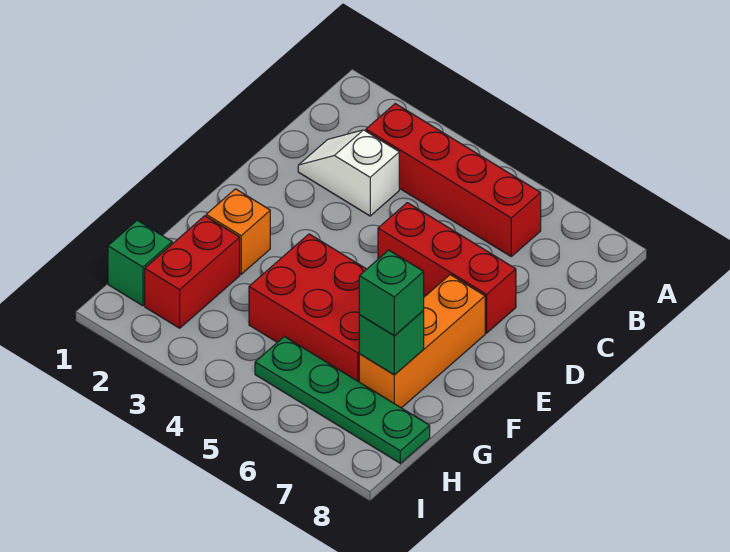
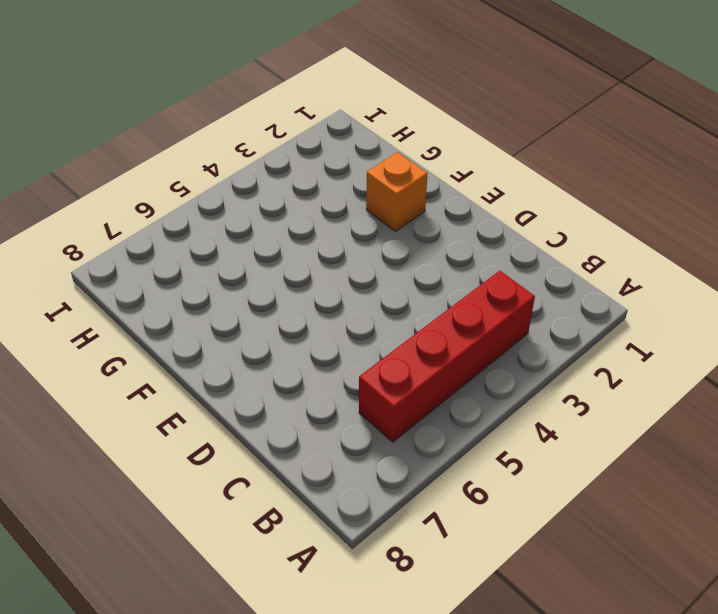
none -> white 1x2 slope [298,130,399,216]
none -> red 1x3 brick [378,203,516,333]

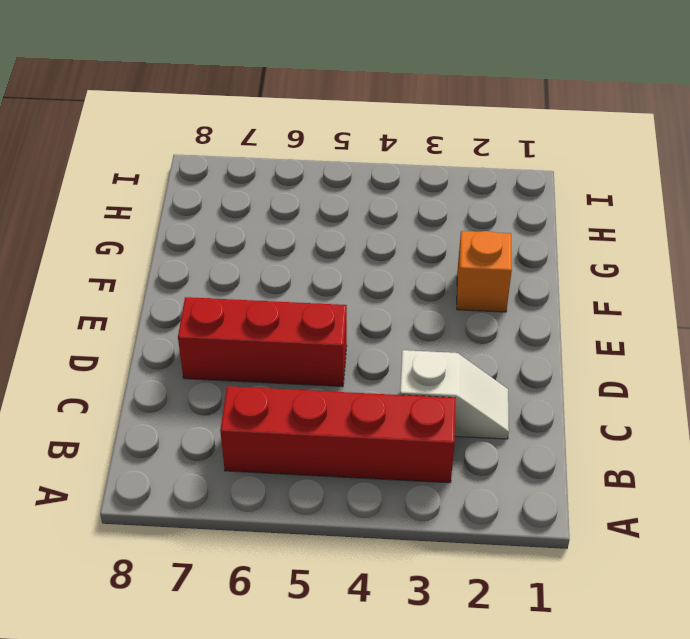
none -> orange 1x3 brick [359,275,485,408]
none -> red 2x3 brick [249,234,366,382]

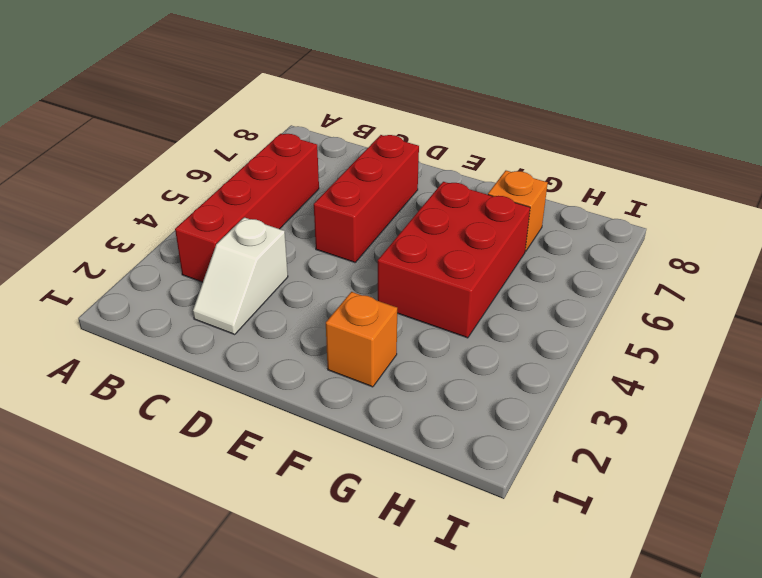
orange 1x1 brick [488,171,548,251] -> orange 1x3 brick [359,275,485,408]
none -> red 1x2 brick [145,216,240,328]
none -> green 1x1 brick [108,220,172,306]

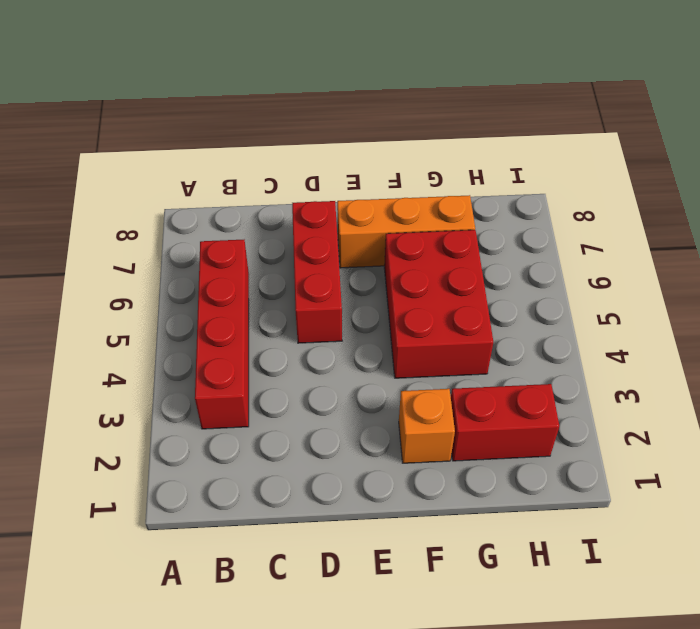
none -> white 1x2 slope [298,130,399,216]
none -> green 1x1 brick [108,220,172,306]

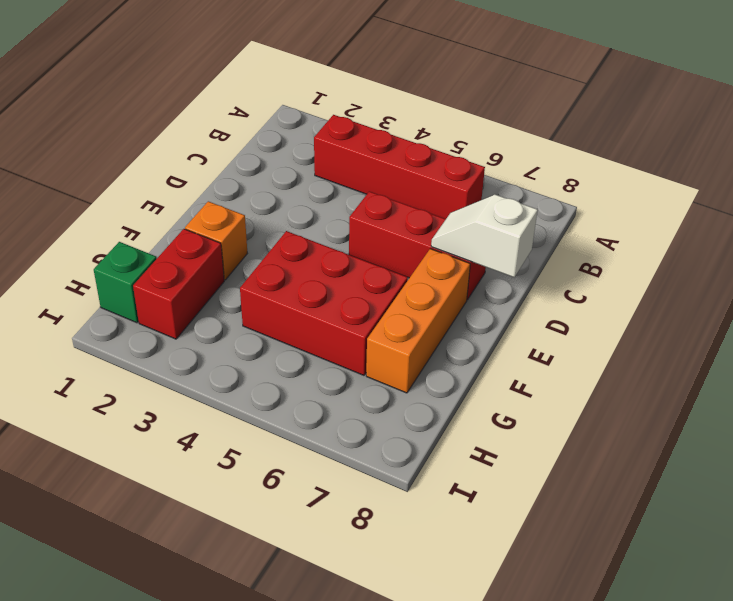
white 1x2 slope [431,194,538,277] -> white 1x2 slope moved to [298,130,399,216]
none -> green 1x4 plate [255,336,430,463]
none -> green 1x1 brick [359,311,424,375]

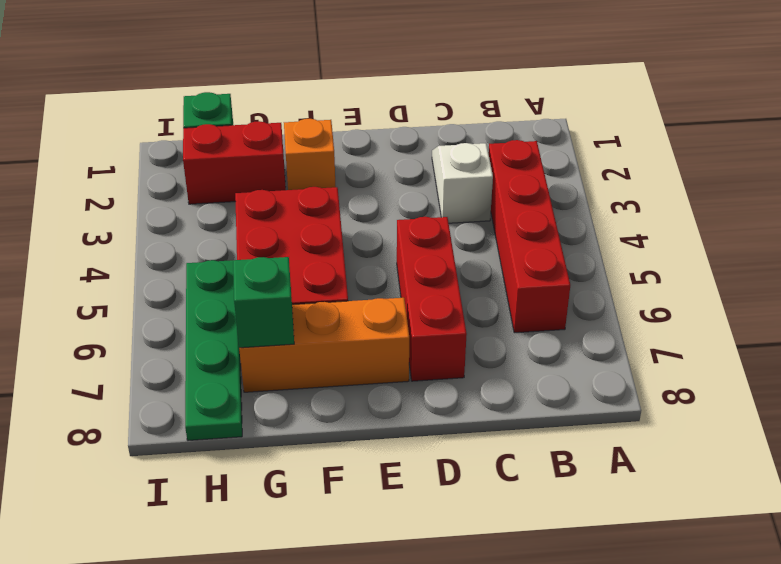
none -> green 1x1 brick [359,250,424,336]

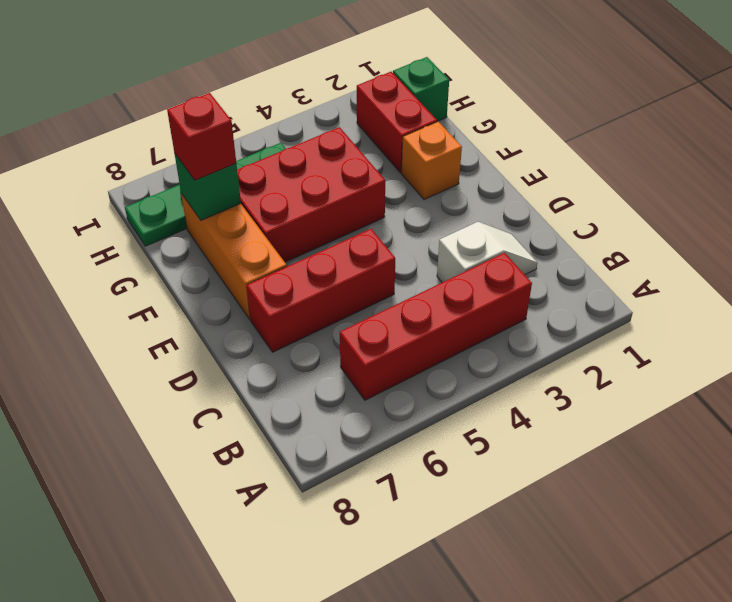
red 1x1 brick [167,93,236,180] -> green 1x1 brick [359,250,424,336]

